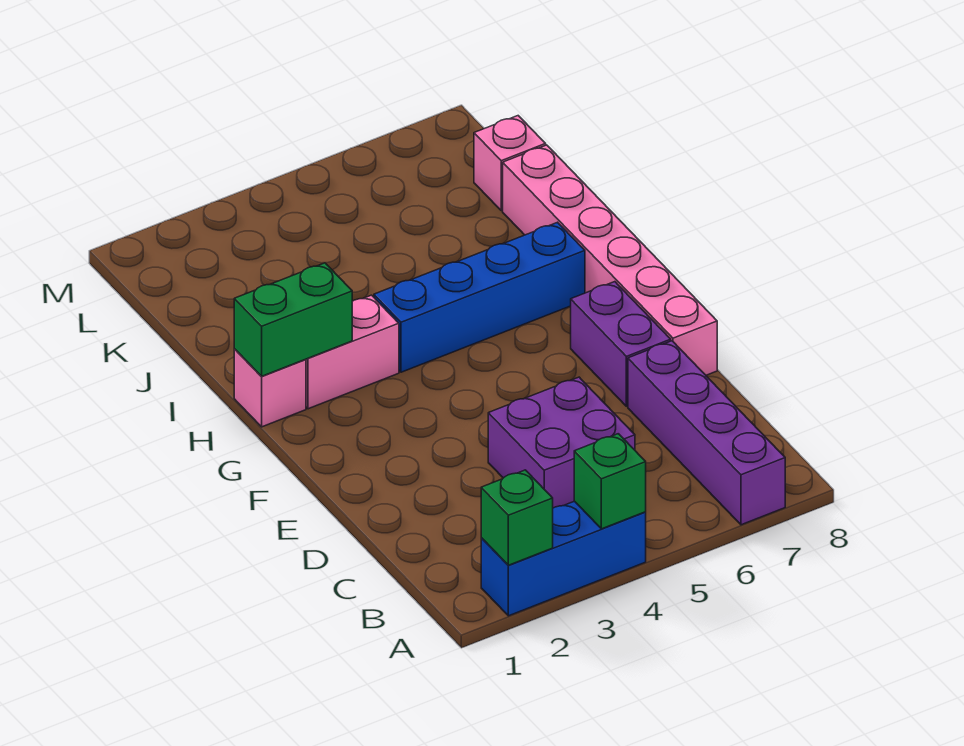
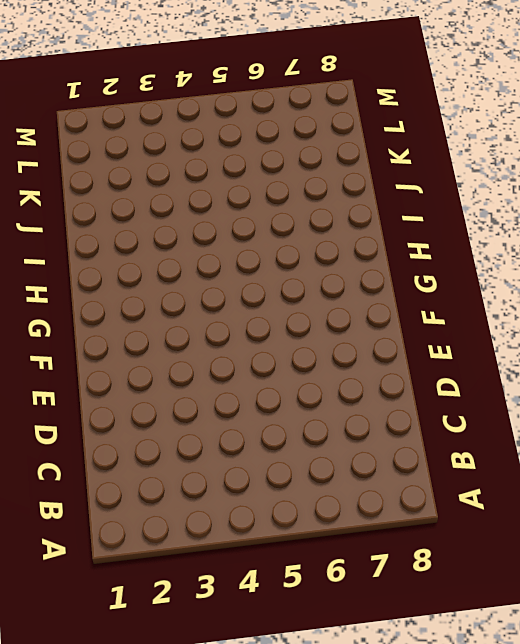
none -> blue 1x3 brick [481,501,646,616]
none -> purple 1x4 brick [628,341,785,525]
none -> purple 2x2 brick [488,377,635,508]

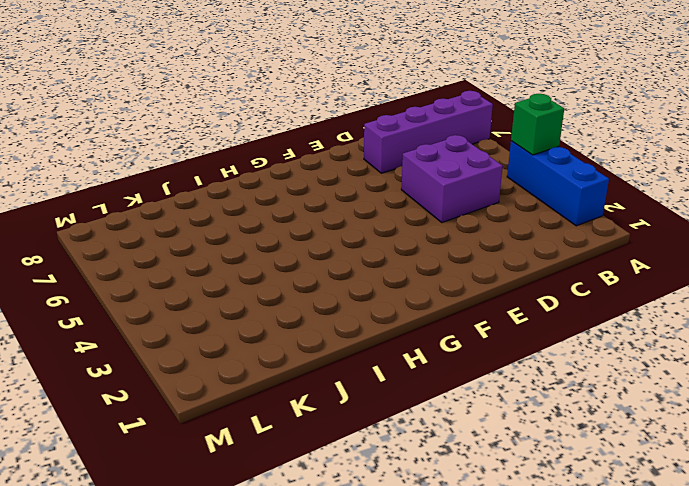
none -> purple 1x2 brick [571,282,671,406]
none -> pink 1x6 brick [503,145,717,375]
none -> pink 1x1 brick [234,349,306,427]

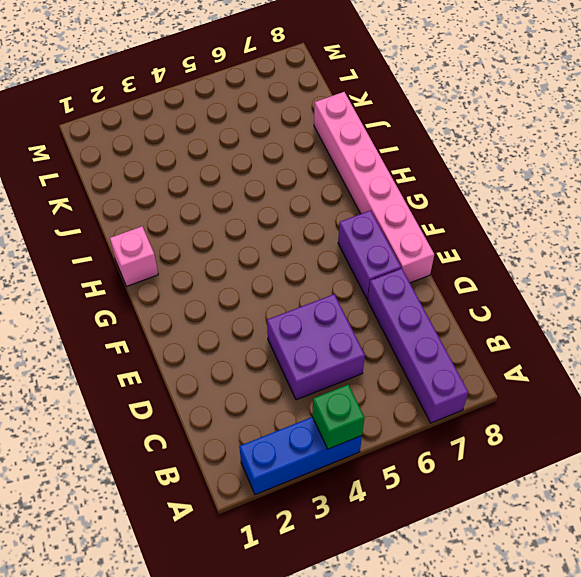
none -> pink 1x2 brick [306,295,399,409]
none -> blue 1x4 brick [374,222,585,372]
none -> pink 1x1 brick [474,116,546,211]

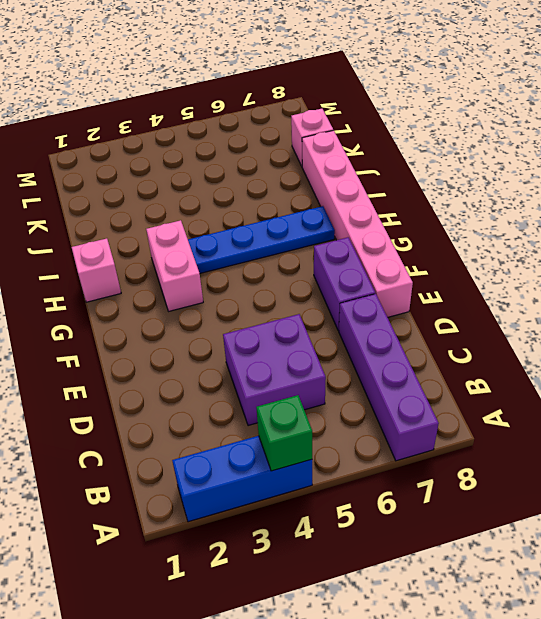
pink 1x2 brick [146,220,203,311] -> pink 1x2 brick turned to [306,295,399,409]
blue 1x4 plate [188,206,335,273] -> blue 1x4 brick [374,222,585,372]
none -> green 1x1 brick [481,470,553,565]
none -> green 1x2 brick [234,263,352,376]

